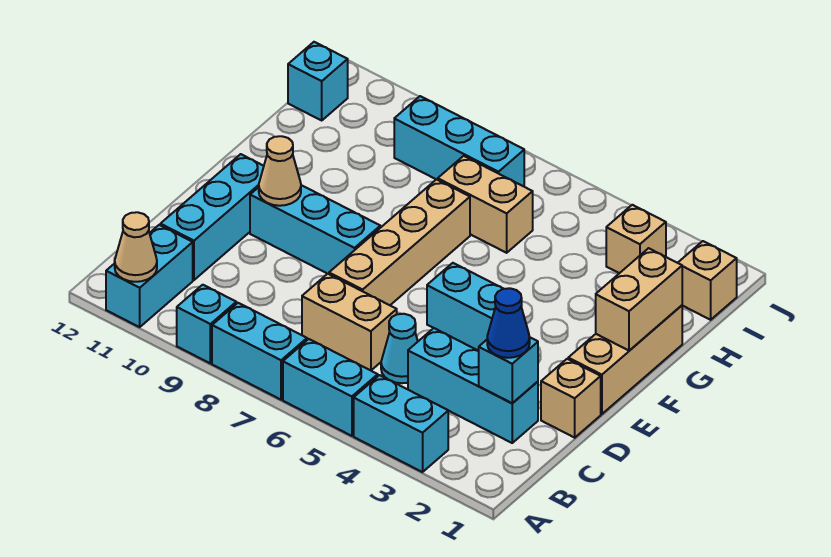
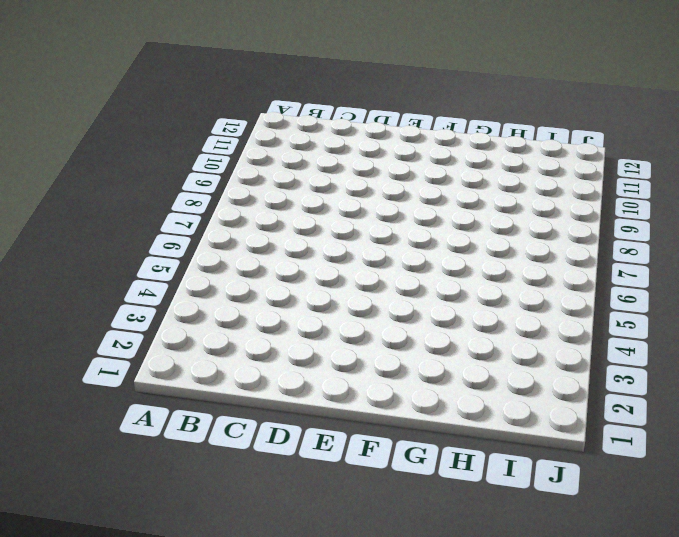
none -> cyan 1x2 brick [354,375,448,472]
none -> cyan 1x2 brick [283,339,378,436]
none -> cyan 1x2 brick [212,303,307,400]

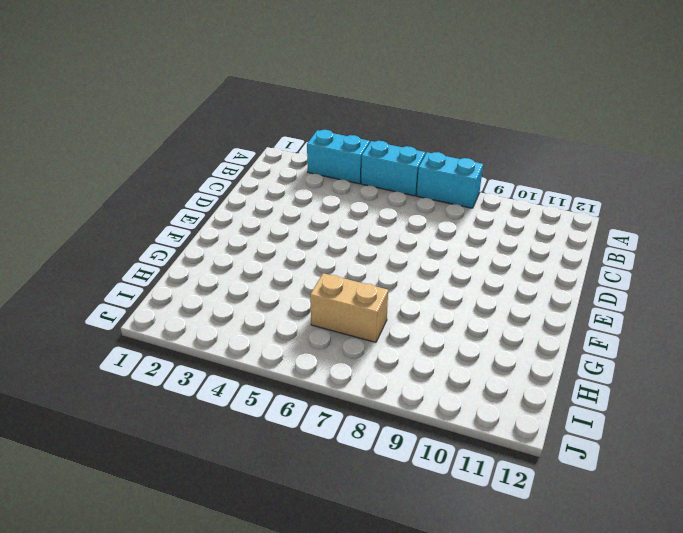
none -> cyan 1x1 brick [177,285,236,363]
none -> cyan 1x2 brick [106,225,193,327]
none -> cyan 1x3 brick [408,328,538,443]

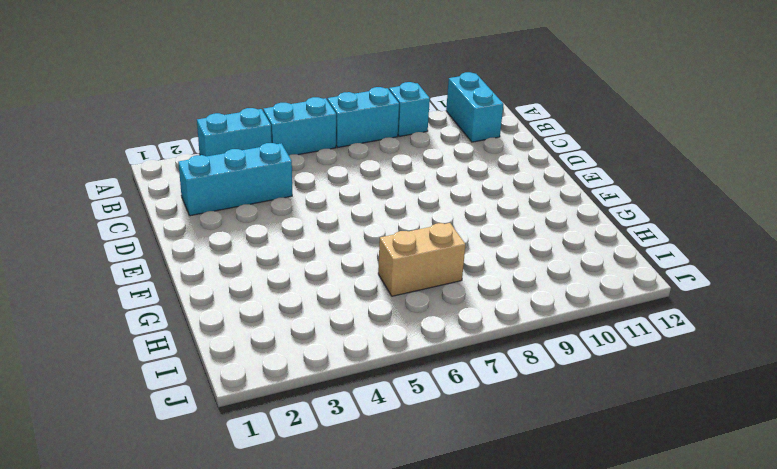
none -> cyan 1x1 cone [381,314,418,383]
none -> tan 1x2 brick [302,274,397,370]
none -> cyan 1x3 brick [160,154,264,280]

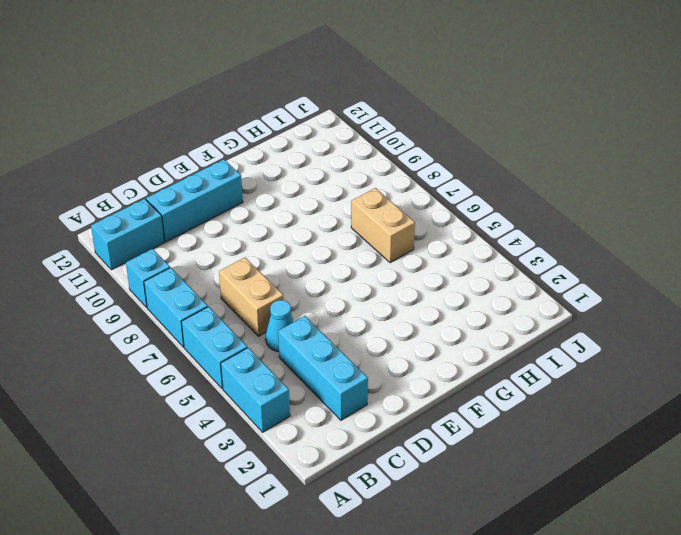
none -> tan 1x1 brick [541,359,601,438]
none -> tan 1x4 brick [329,179,470,305]
none -> tan 1x3 brick [568,305,682,414]

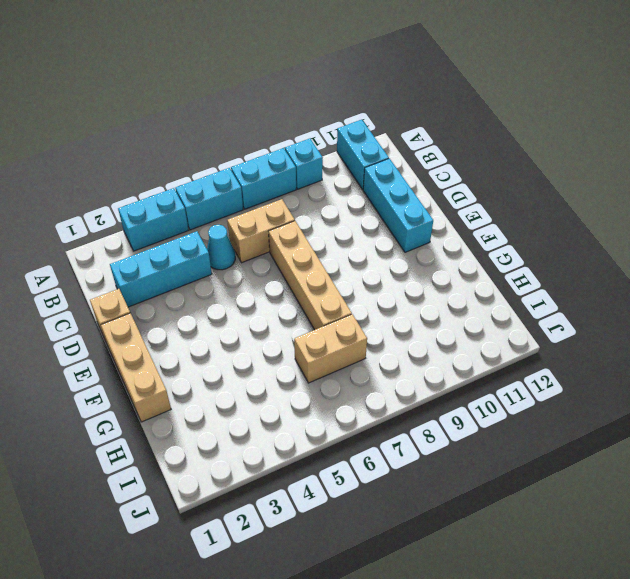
none -> cyan 1x2 brick [427,263,522,351]
none -> cyan 1x3 brick [250,185,380,274]
none -> tan 1x1 brick [678,241,737,320]

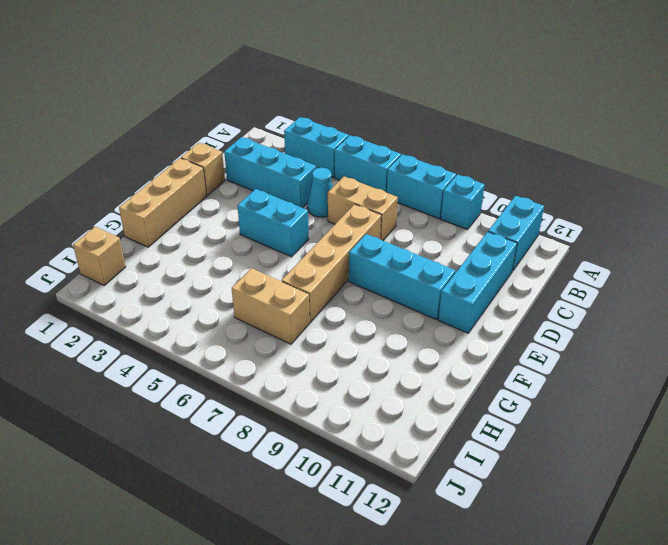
none -> tan 1x1 brick [606,205,666,273]
none -> cyan 1x3 brick [394,96,524,186]
none -> cyan 1x1 brick [288,42,348,120]

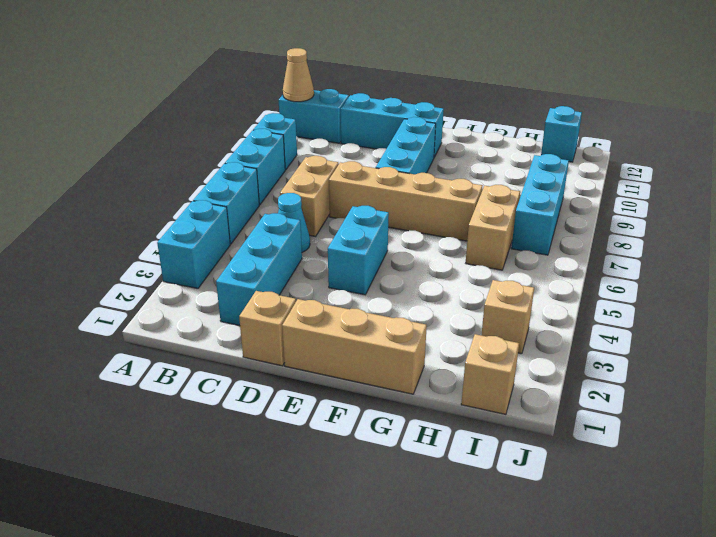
none -> cyan 1x1 brick [479,338,538,403]
none -> tan 1x1 cone [259,136,301,206]
none -> tan 1x2 brick [596,248,682,351]

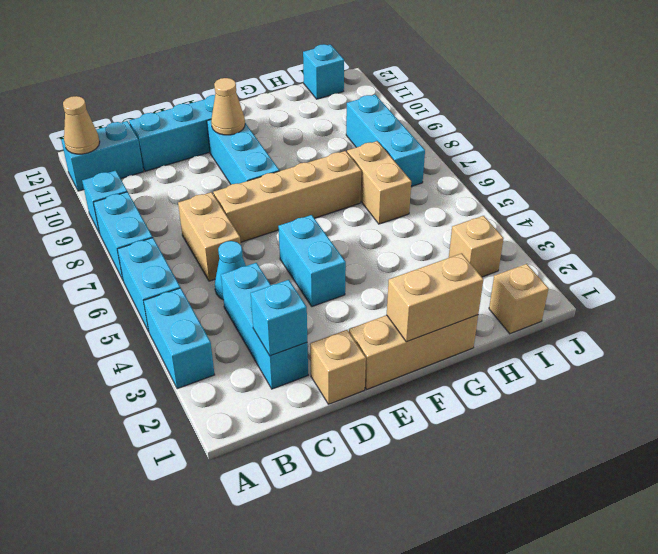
none -> blue 1x1 cone [487,288,530,358]

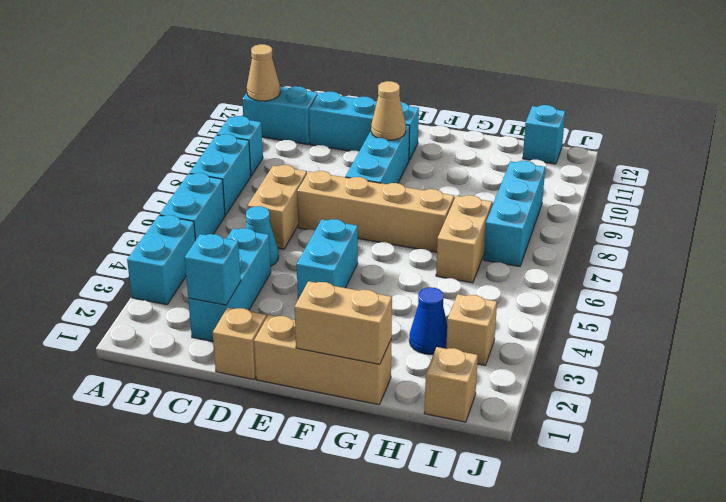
blue 1x1 cone [409,287,447,354] -> blue 1x1 cone moved to [487,288,530,358]

